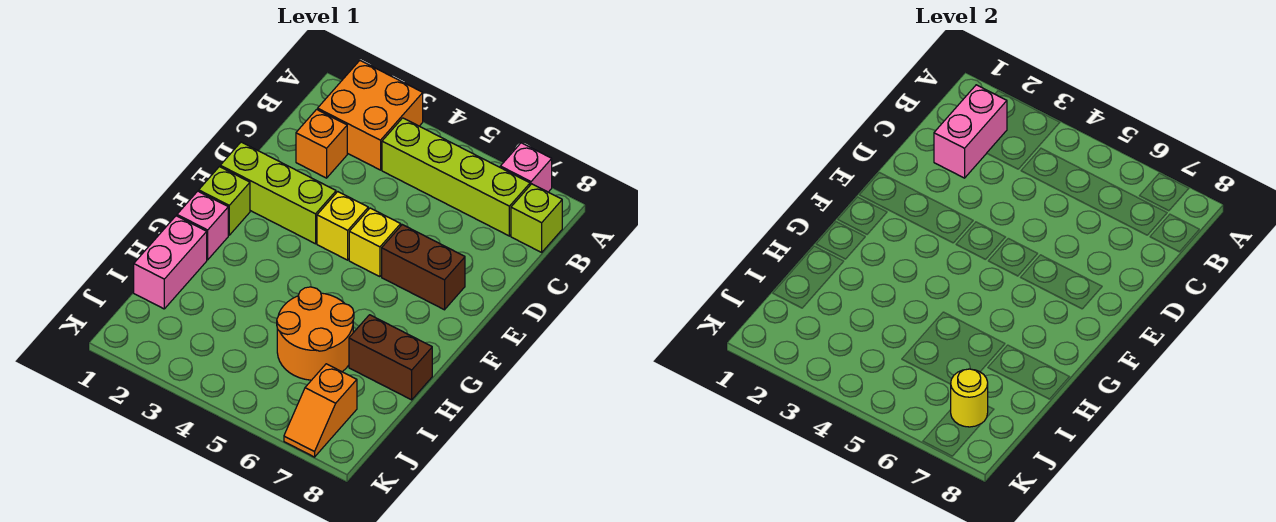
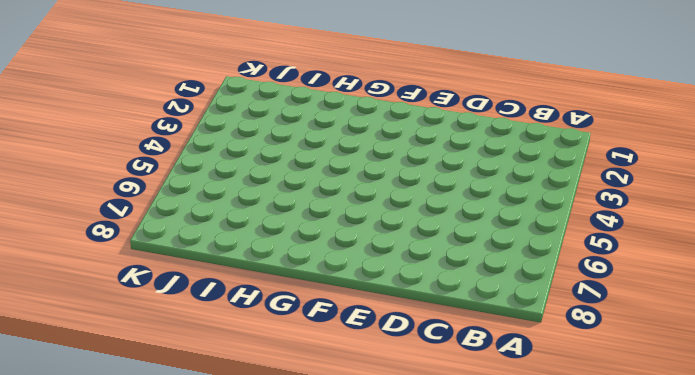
none -> orange 2x2 brick [318,61,423,170]
none -> pink 1x1 brick [500,143,552,192]
none -> lime 1x4 brick [382,118,530,236]

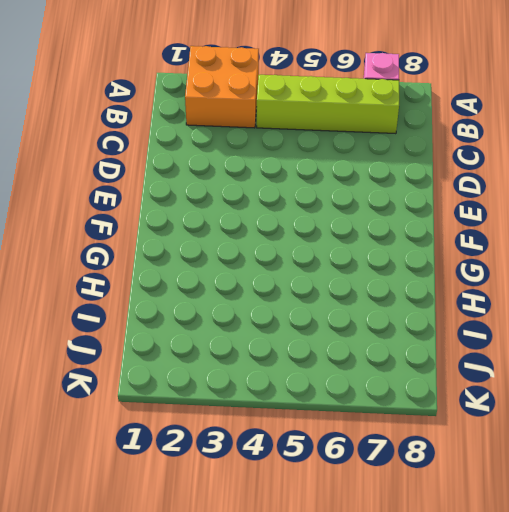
none -> lime 1x1 brick [511,184,562,252]
none -> orange 1x1 brick [296,109,347,178]
none -> lime 1x3 brick [220,142,336,244]

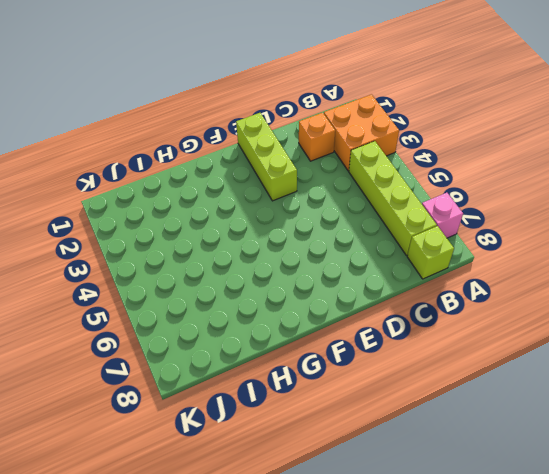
none -> yellow 1x1 brick [317,192,368,260]
none -> yellow 1x1 brick [349,208,401,277]
none -> brown 1x2 brick [382,225,465,310]

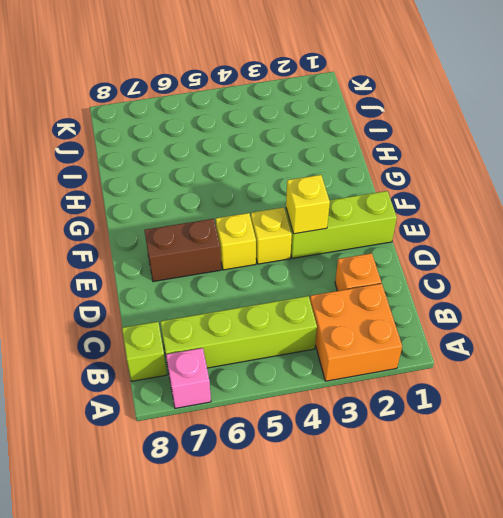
yellow 1x1 brick [286,175,330,234] -> none
none -> lime 1x1 brick [199,167,250,235]
none -> pink 1x1 brick [177,191,228,260]
none -> pink 1x2 brick [134,216,207,309]

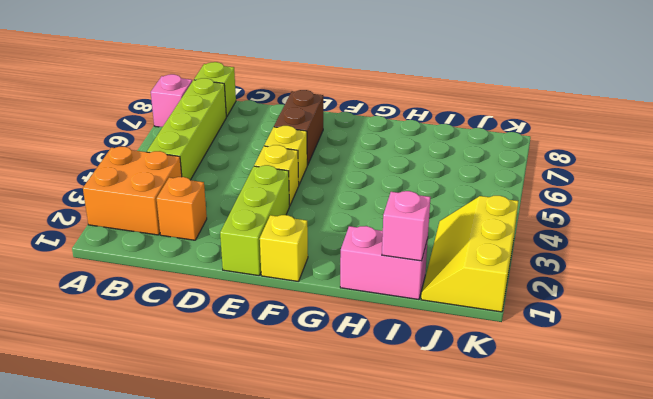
yellow 1x1 brick [260,215,308,282] -> lime 1x1 brick [199,167,250,235]
pink 1x1 brick [382,191,430,261] -> pink 1x1 brick moved to [177,191,228,260]
yellow 2x3 slope [421,196,518,312] -> none
none -> orange 2x2 round brick [277,287,354,380]
none -> brown 1x2 brick [349,315,432,400]
none -> orange 1x2 slope [284,364,357,457]

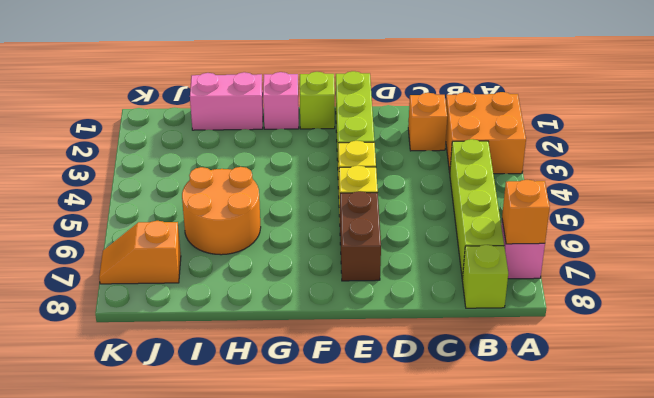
orange 1x1 brick [502,180,550,244] -> none
none -> brown 1x2 brick [349,315,432,400]
none -> pink 1x2 brick [934,85,1007,178]
none -> yellow 1x1 round brick [951,369,988,427]

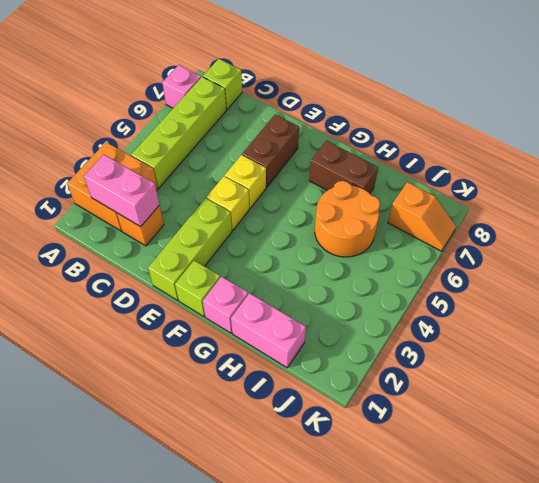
brown 1x2 brick [309,141,378,193] -> brown 1x2 brick turned to [349,315,432,400]
none -> yellow 1x1 round brick [951,369,988,427]

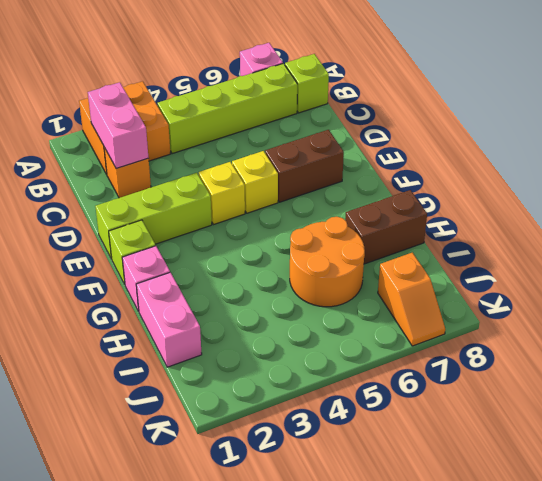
none -> yellow 1x1 round brick [951,369,988,427]

